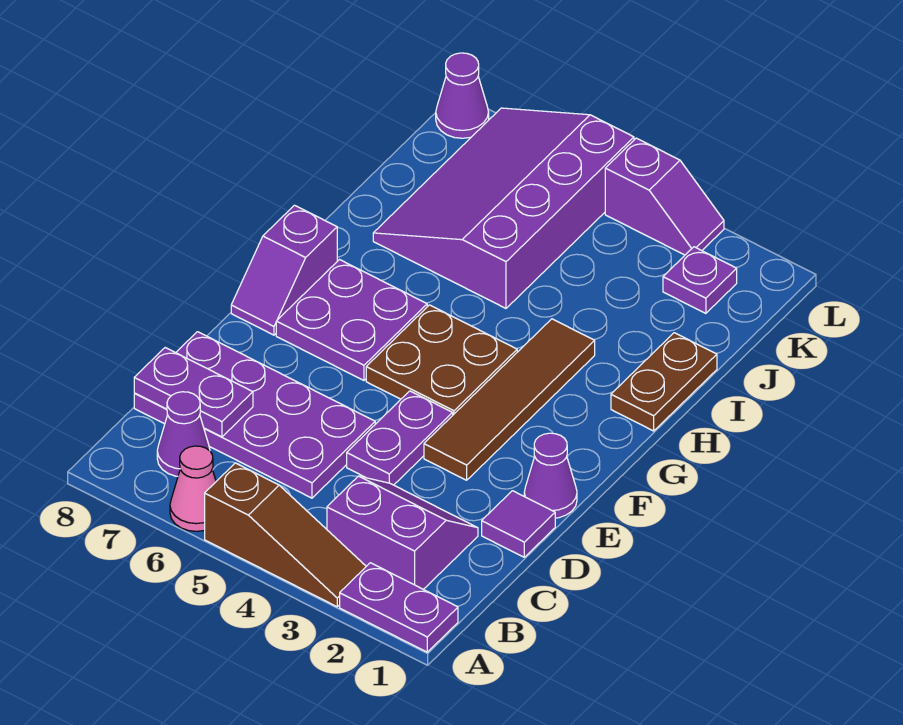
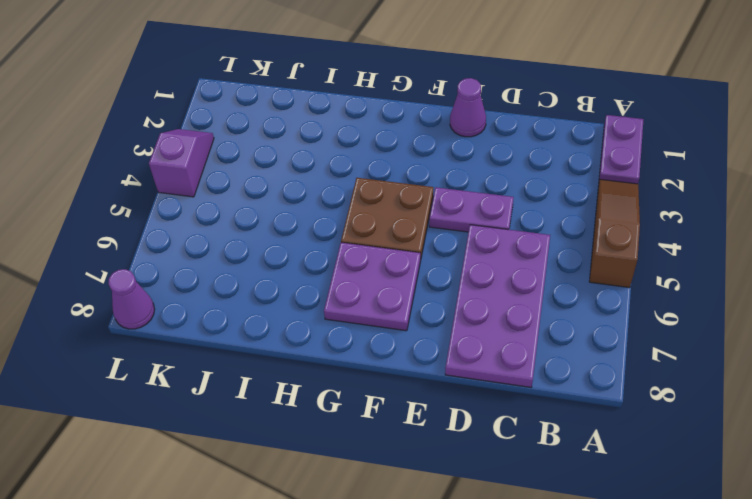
none -> pink 1x1 cone [170,446,216,531]
none -> purple 2x2 slope [327,476,478,589]
none -> purple 1x1 cone [157,392,210,476]

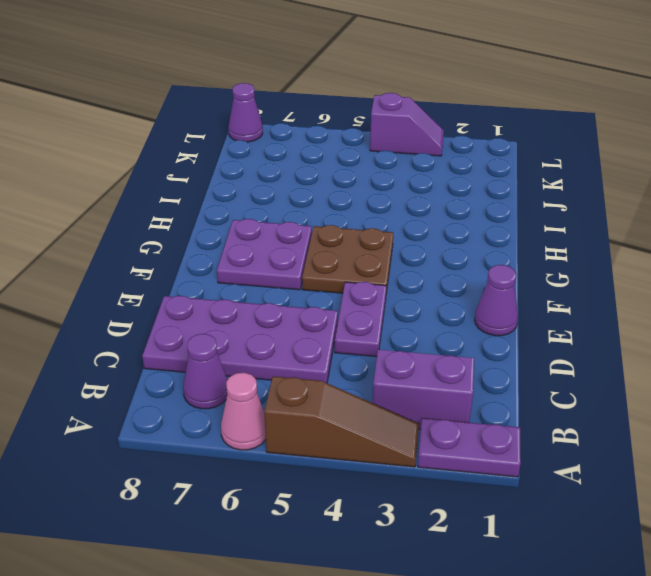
none -> purple 1x1 tile [482,491,555,557]
none -> brown 1x4 tile [424,319,595,480]
none -> purple 1x2 slope [231,205,337,335]

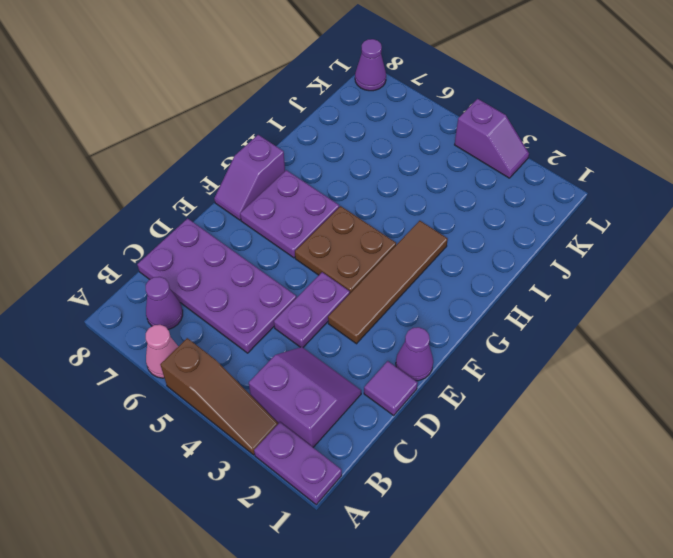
none -> brown 1x2 plate [611,333,717,431]
none -> purple 3x4 slope [373,108,634,308]
none -> purple 1x1 plate [663,247,737,313]

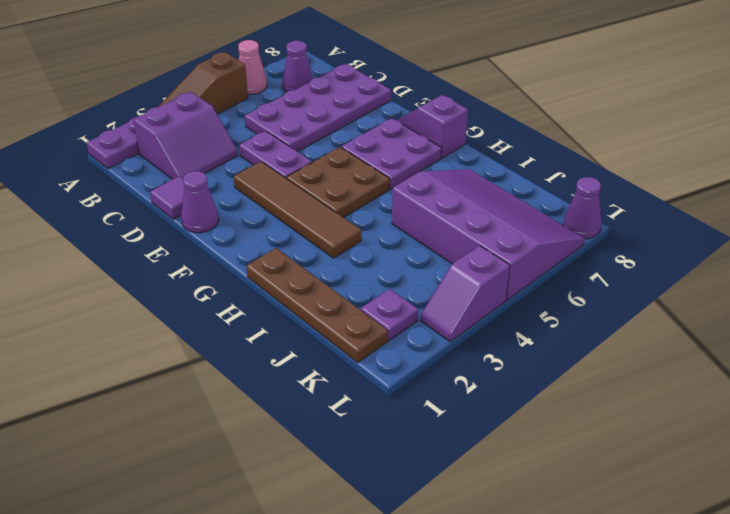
brown 1x4 plate [247,248,388,362] -> brown 1x2 plate [611,333,717,431]
none -> purple 1x2 plate [134,348,253,437]

